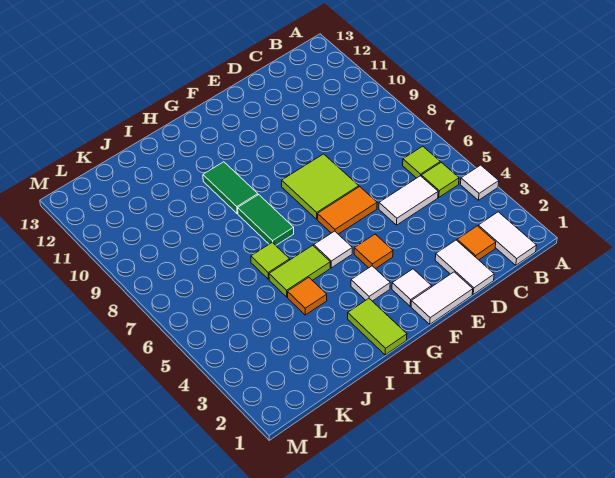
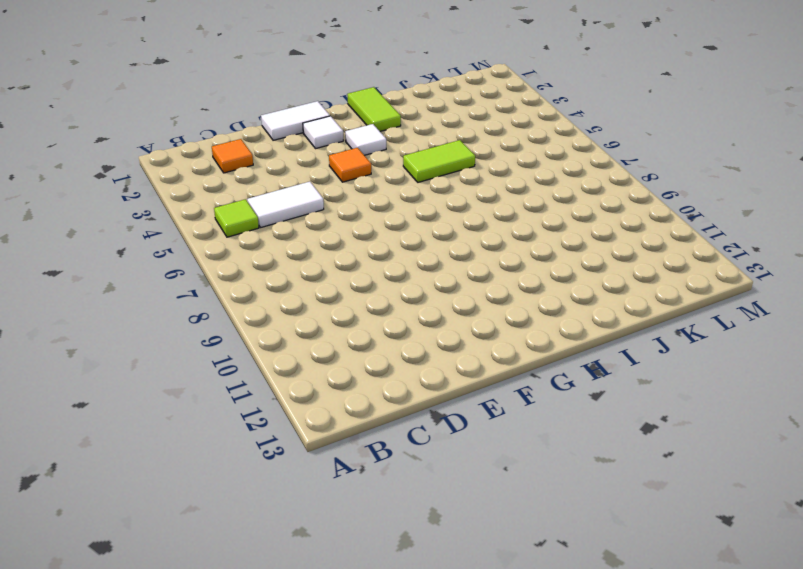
none -> white 1x1 tile [460,165,499,200]
none -> white 1x2 tile [478,212,537,265]
none -> lime 1x1 tile [403,146,440,178]

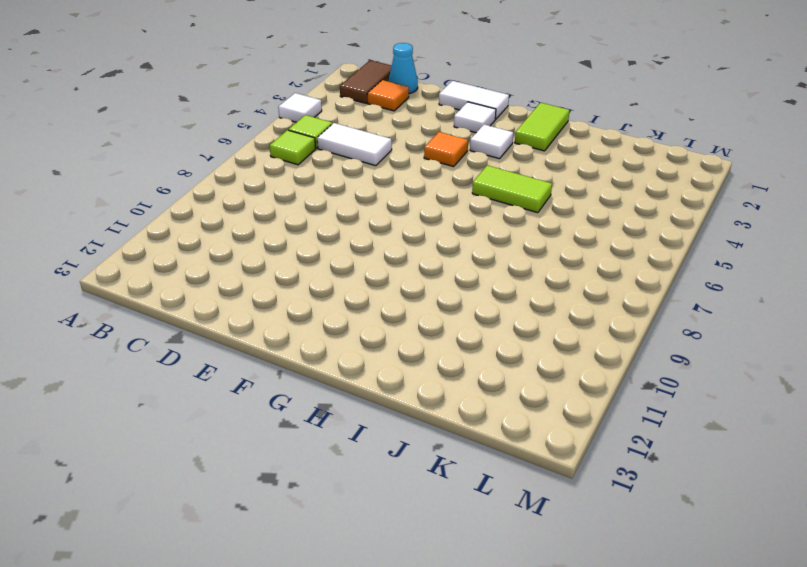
brown 1x2 tile [340,60,392,103] -> white 1x2 tile [478,212,537,265]
cyan 1x1 cone [388,43,418,94] -> none
none -> white 1x2 tile [435,240,494,294]
none -> orange 1x2 tile [317,187,377,234]
none -> lime 2x2 tile [282,154,359,219]

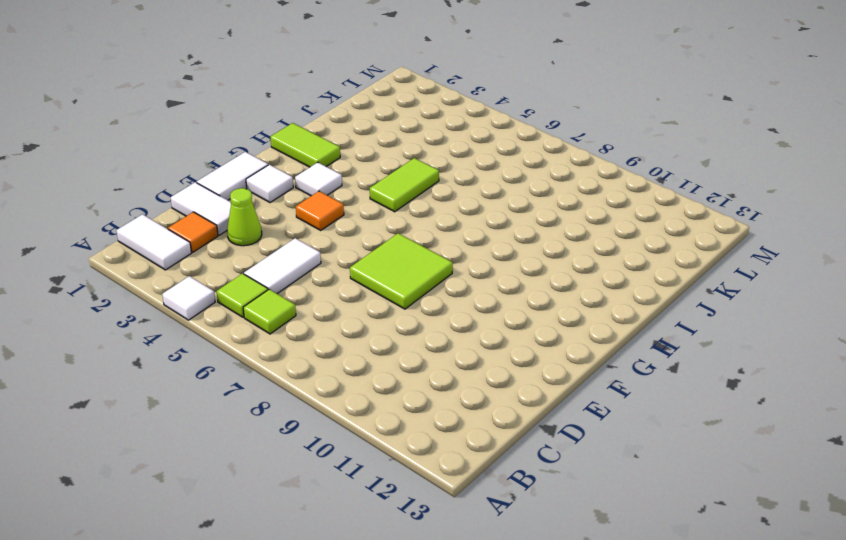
lime 1x1 cone [227,188,262,246] -> none
none -> orange 1x2 tile [317,187,377,234]
none -> white 1x1 tile [314,231,352,268]
none -> green 1x2 tile [238,195,294,245]

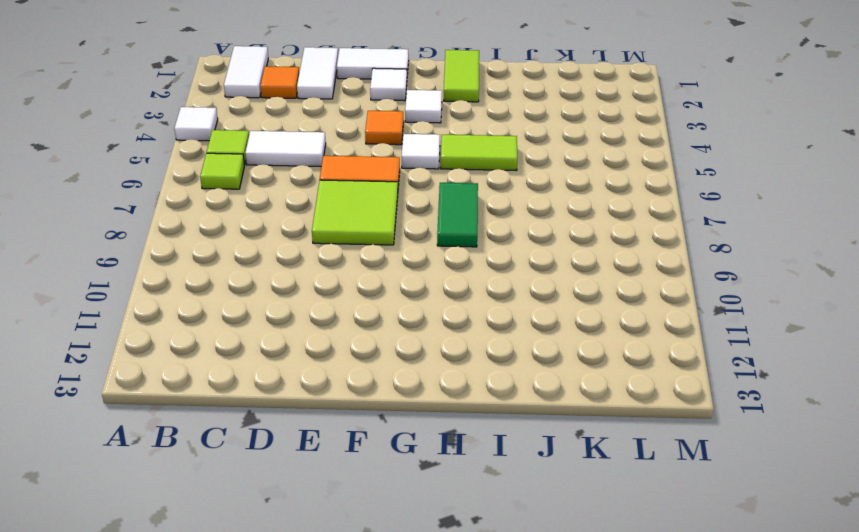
none -> green 1x2 tile [203,162,258,214]
none -> orange 1x1 tile [288,278,327,315]
none -> lime 1x1 tile [251,242,290,279]

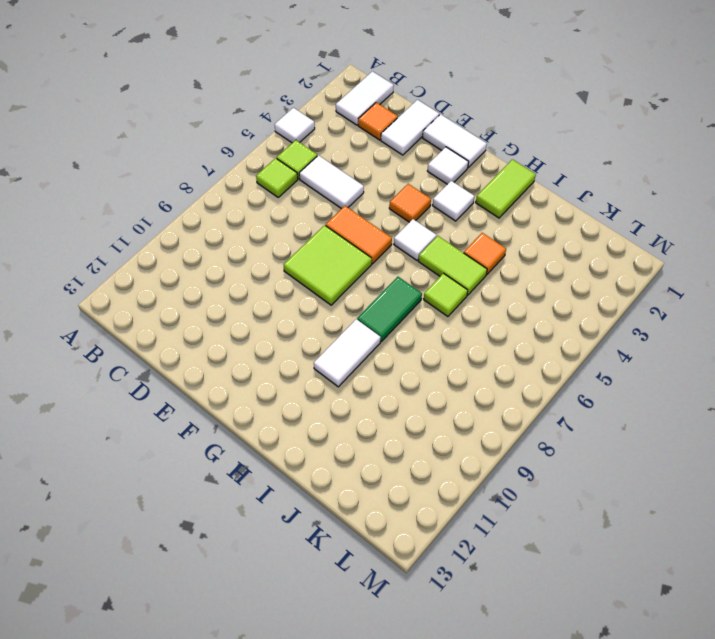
white 1x2 tile [314,319,381,387] -> green 1x2 tile [203,162,258,214]

